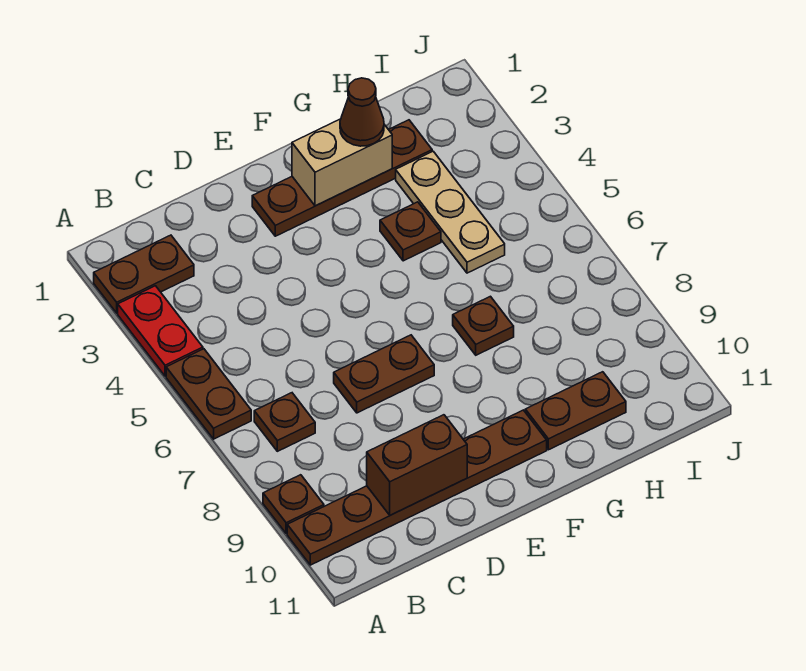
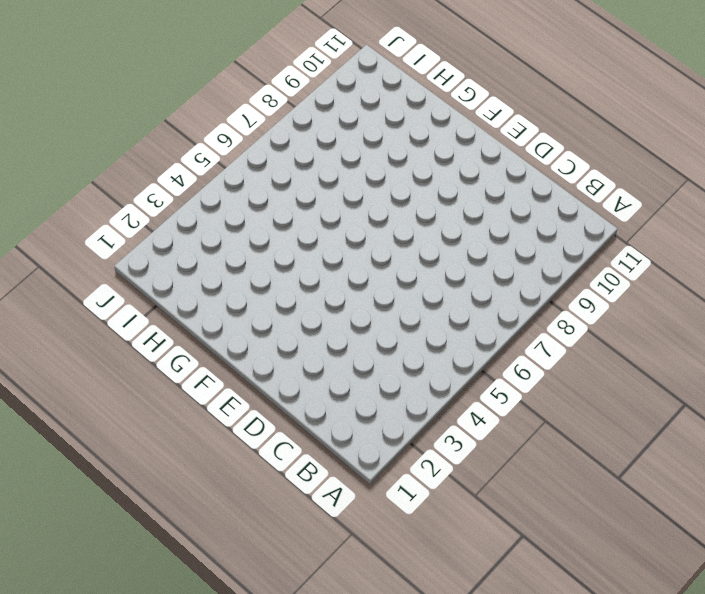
none -> brown 1x2 plate [94,235,194,313]
none -> red 1x2 plate [118,286,203,376]
none -> brown 1x2 plate [166,349,251,439]

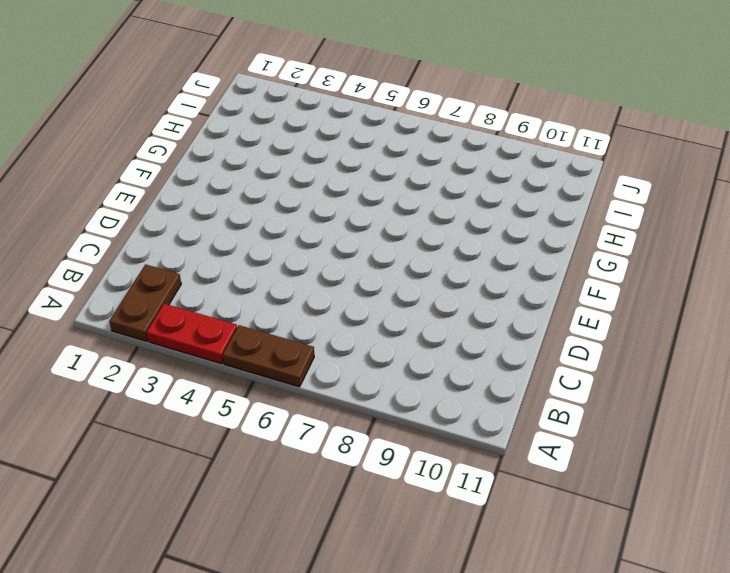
none -> brown 1x1 plate [263,475,324,534]
none -> brown 1x6 plate [287,410,547,565]
none -> brown 1x1 plate [254,393,315,451]

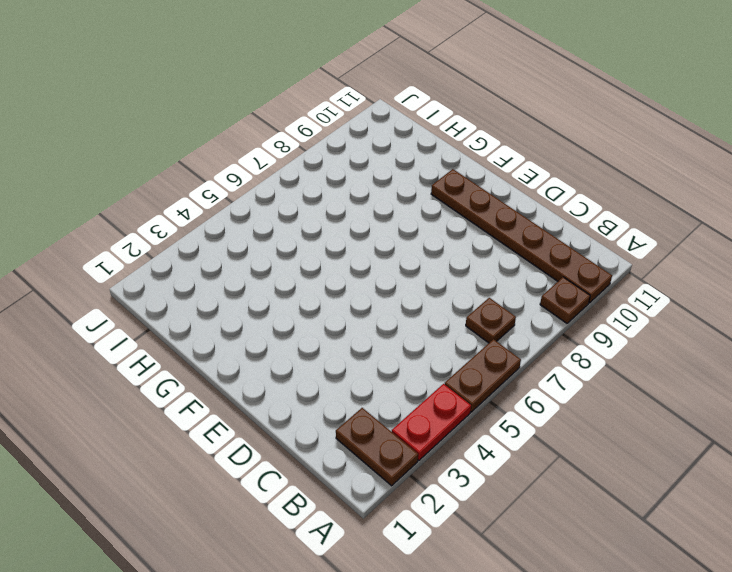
none -> brown 1x2 plate [334,335,434,413]
none -> brown 1x4 plate [252,120,432,236]
none -> brown 1x1 plate [380,202,441,261]

